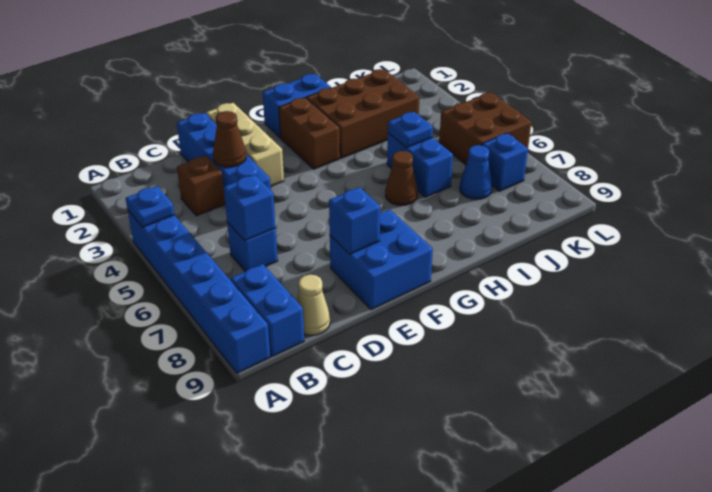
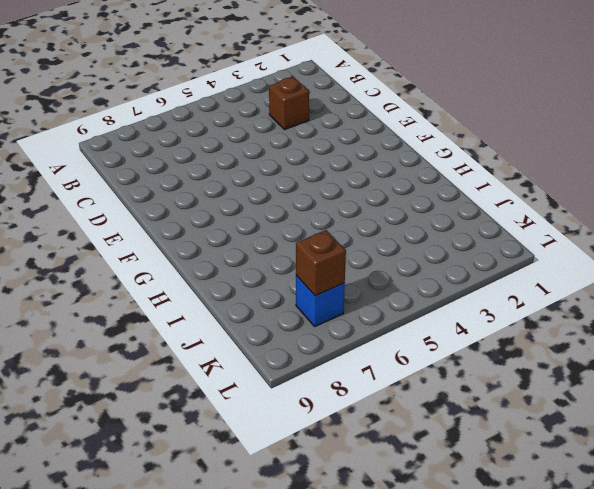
brown 1x1 brick [296,230,346,296] -> none
none -> blue 1x6 brick [128,210,270,373]
none -> blue 1x2 brick [231,264,304,357]
none -> blue 1x1 brick [227,222,278,272]

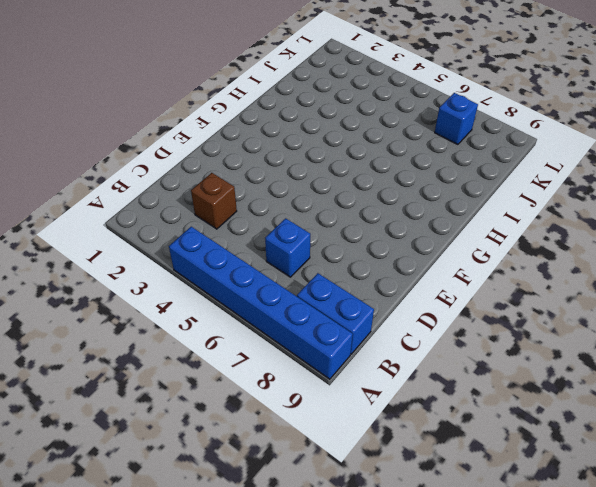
none -> tan 1x1 cone [297,275,330,335]
none -> blue 1x4 brick [177,113,271,190]
none -> tan 1x3 brick [206,103,284,186]

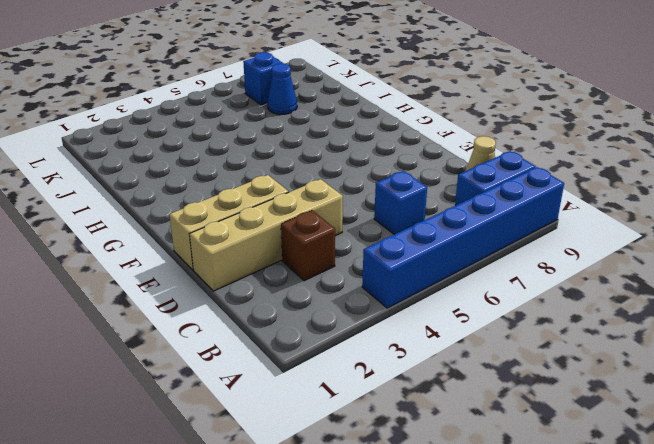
tan 1x4 brick [190,179,343,291] -> blue 1x4 brick [177,113,271,190]
none -> blue 2x2 brick [330,209,433,310]
none -> blue 1x2 brick [263,74,331,138]
none -> brown 1x2 brick [279,98,340,169]

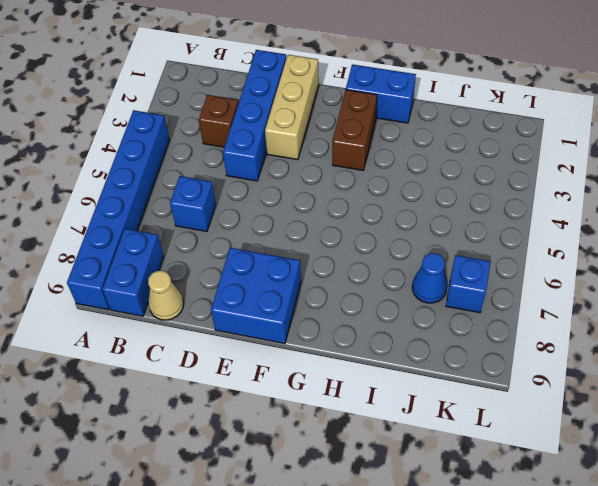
none -> brown 2x3 brick [306,69,420,158]
none -> brown 1x1 cone [385,151,418,205]
none -> blue 1x2 brick [387,133,453,197]

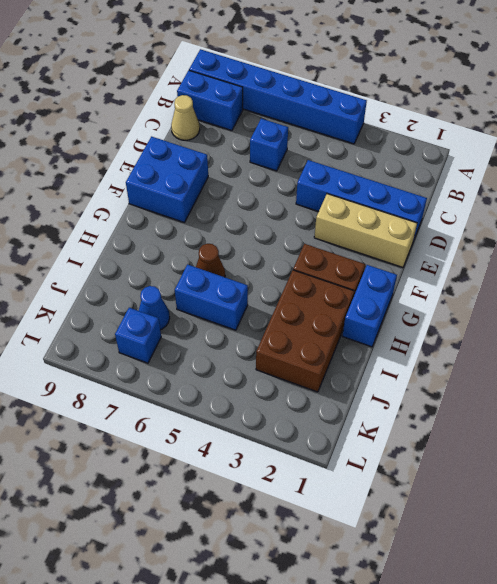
none -> brown 1x1 brick [177,156,225,216]
none -> brown 2x2 brick [439,92,531,164]
none -> blue 1x1 plate [126,186,174,228]

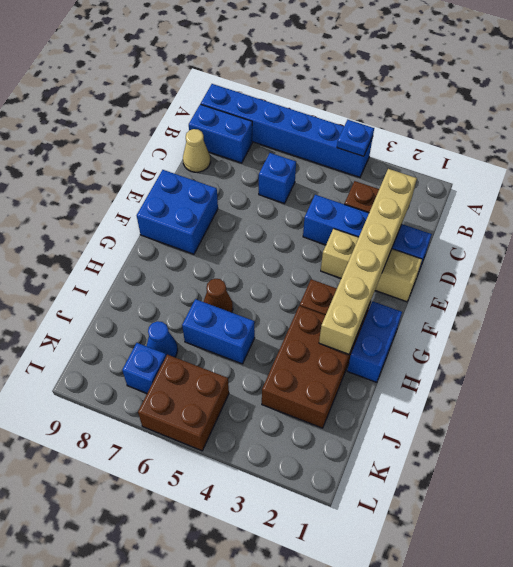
tan 1x6 brick [319,169,417,354] -> none
none -> blue 1x1 brick [224,175,276,241]
none -> brown 1x1 cone [213,111,246,167]
none -> blue 1x1 brick [329,187,380,254]

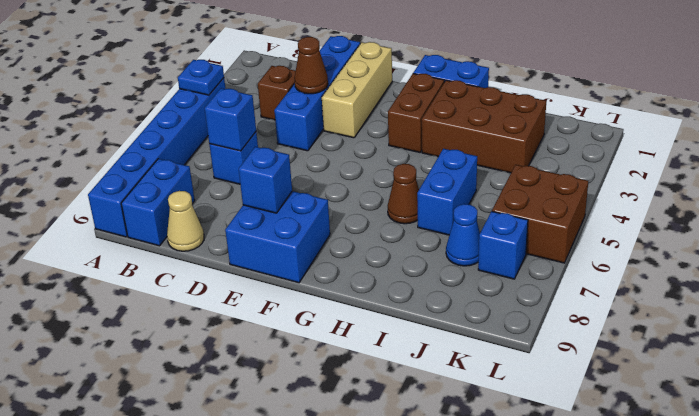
none -> blue 1x1 plate [388,112,433,148]

